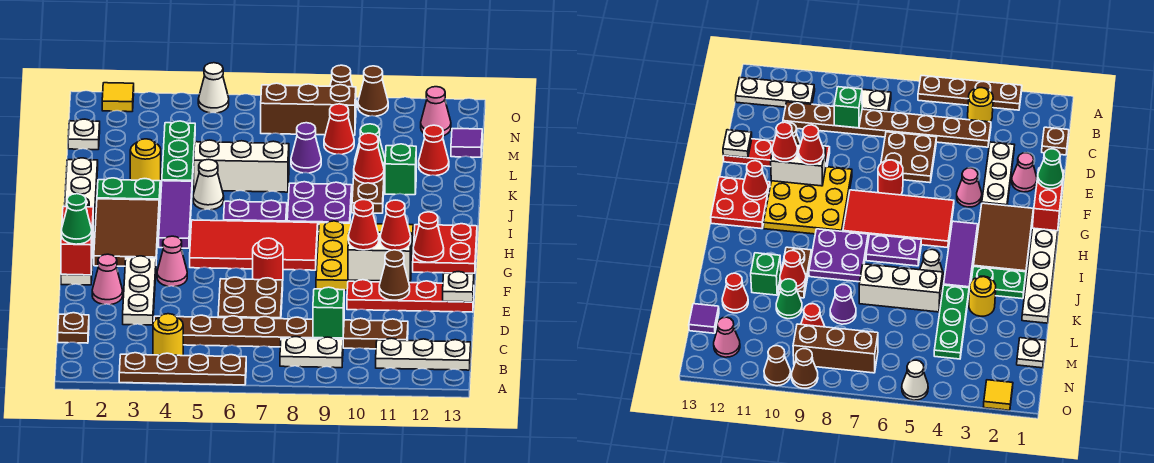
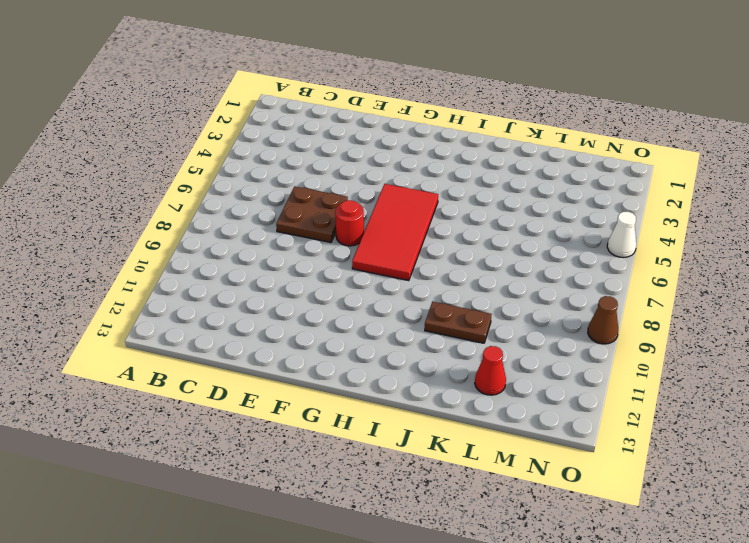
none -> brown 1x4 plate [119,353,246,385]
none -> yellow 1x1 round brick [153,314,183,356]
none -> white 1x2 plate [280,337,343,368]
none -> white 1x3 plate [376,338,471,370]

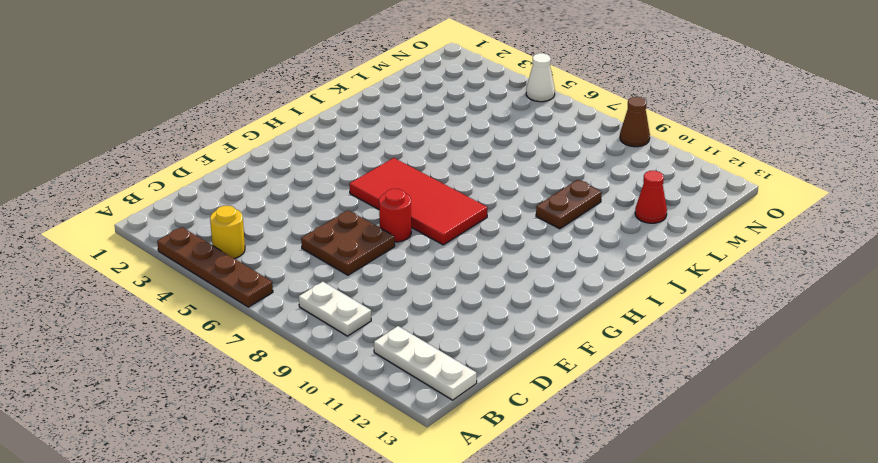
none -> brown 1x1 plate [58,313,89,343]
none -> brown 1x8 plate [154,315,408,349]
none -> white 1x3 plate [123,256,156,325]
none -> pink 1x1 cone [92,254,123,305]

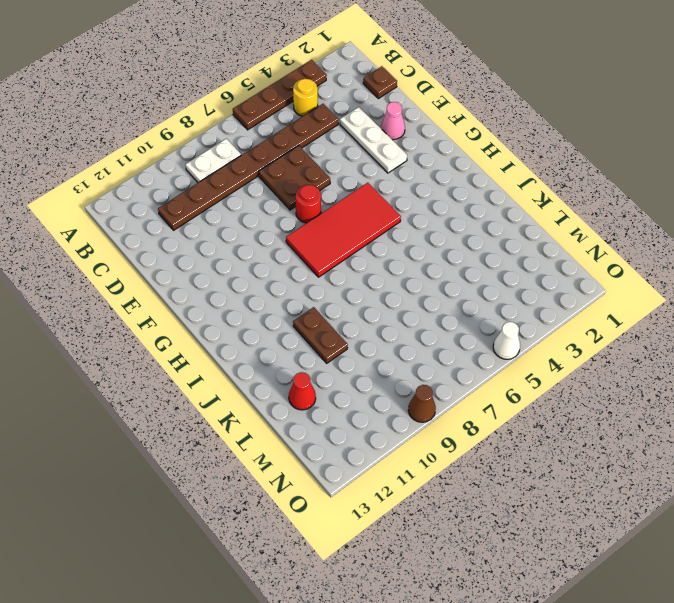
none -> white 1x3 plate [376,338,471,370]
none -> red 1x4 plate [347,280,474,312]
none -> white 1x6 plate [61,158,98,285]
none -> pink 1x1 cone [157,236,187,287]

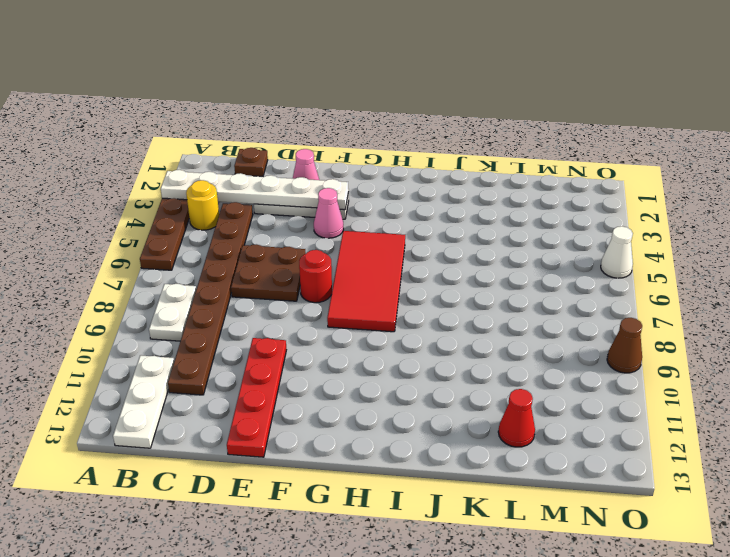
white 1x6 plate [161,170,349,210] -> white 1x6 plate moved to [61,158,98,285]
none -> yellow 3x3 plate [316,221,413,290]
none -> brown 2x3 tile [94,199,159,266]
none -> red 2x2 plate [413,224,477,273]
none -> purple 1x3 tile [159,181,192,248]

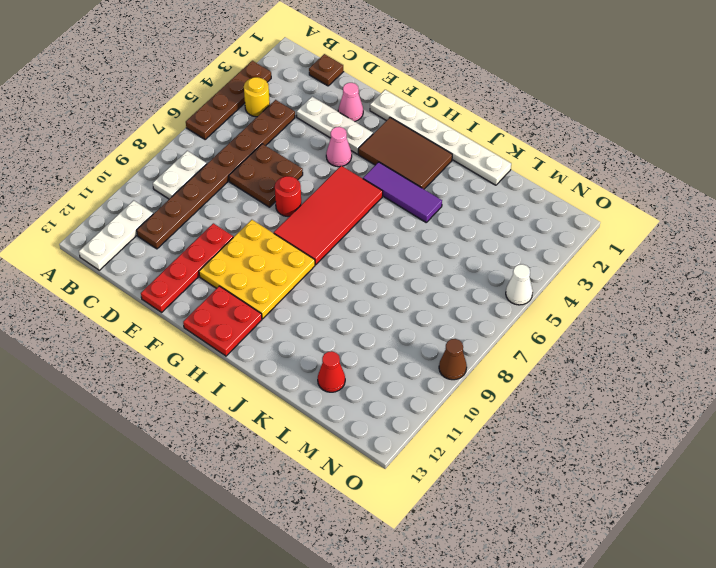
none -> purple 1x2 plate [224,200,287,222]
none -> purple 2x2 plate [287,182,352,232]
none -> green 1x2 plate [97,178,160,204]
none -> white 1x1 cone [193,159,224,210]

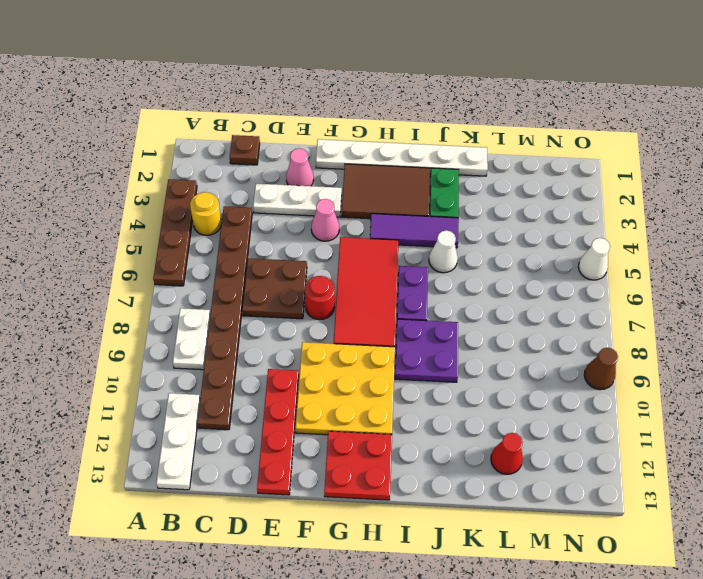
none -> brown 1x2 plate [352,166,385,213]
none -> yellow 1x1 round brick [130,139,161,181]
none -> green 1x3 plate [162,121,195,185]
none -> white 1x3 brick [194,140,289,192]

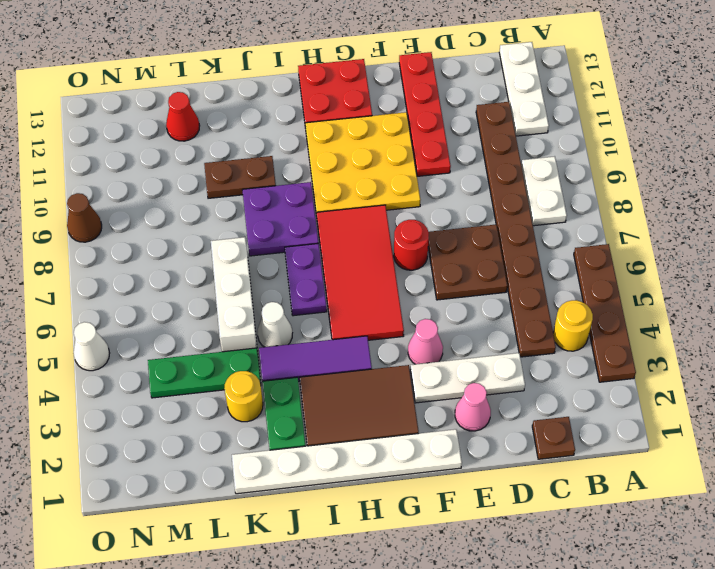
none -> green 1x1 brick [385,144,416,195]
none -> purple 1x1 cone [291,123,321,173]
none -> green 1x1 cone [355,124,385,166]
none -> white 1x1 plate [68,119,100,150]

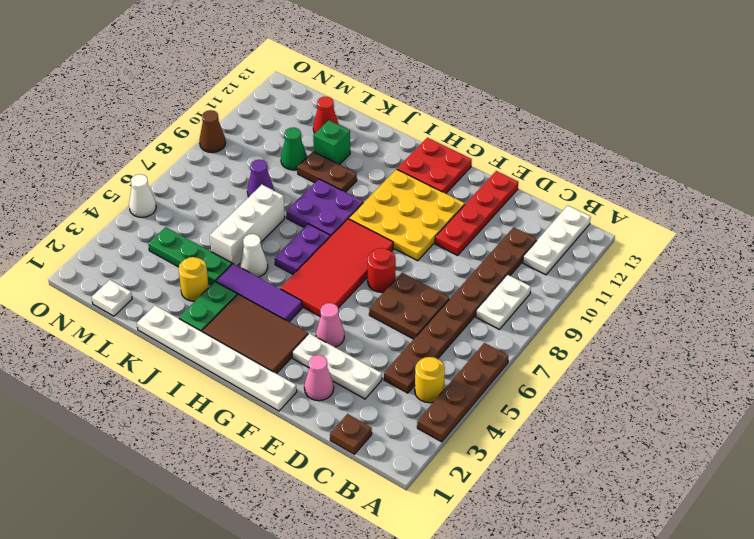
none -> red 1x1 cone [324,104,354,154]
none -> purple 1x1 tile [451,129,482,157]
none -> brown 1x3 brick [261,83,356,135]
none -> pink 1x1 cone [421,87,451,136]

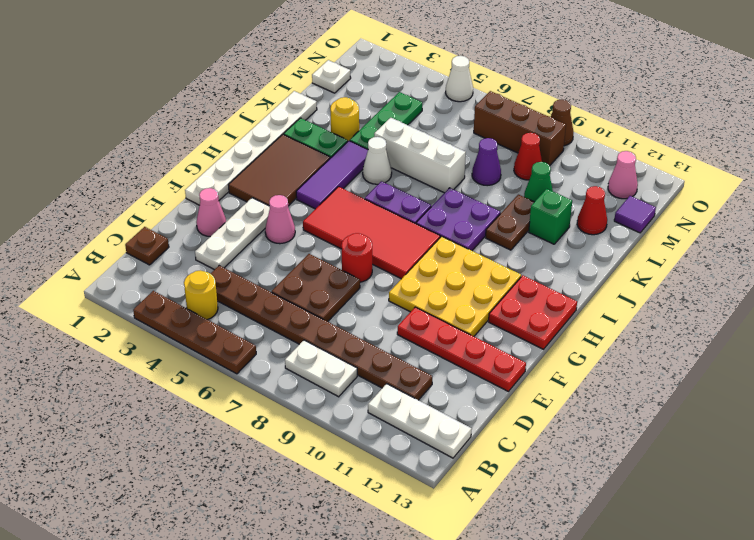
none -> yellow 1x1 tile [102,83,134,112]
none -> brown 1x1 cone [358,66,388,116]
none -> green 1x1 brick [313,287,344,338]
none -> brown 1x1 cone [379,250,410,300]

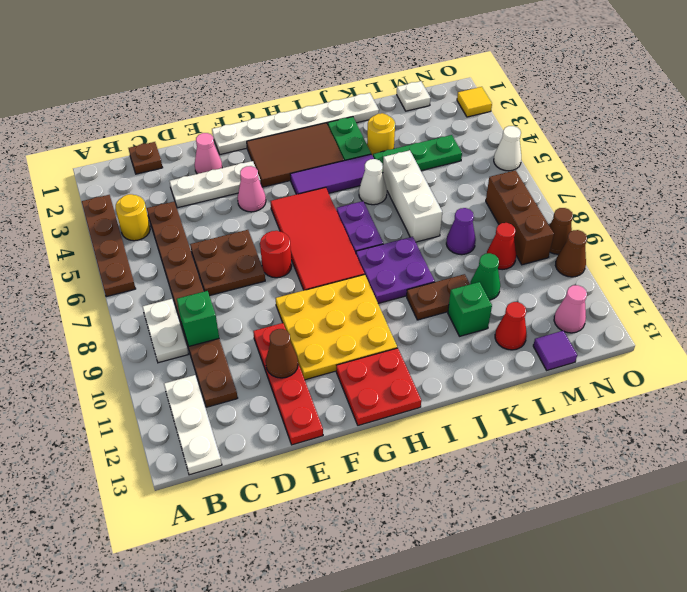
none -> white 1x1 plate [443,272,474,302]
none -> red 1x2 brick [61,206,93,275]
none -> white 1x2 brick [348,232,411,281]
none -> red 1x1 cone [413,212,444,262]

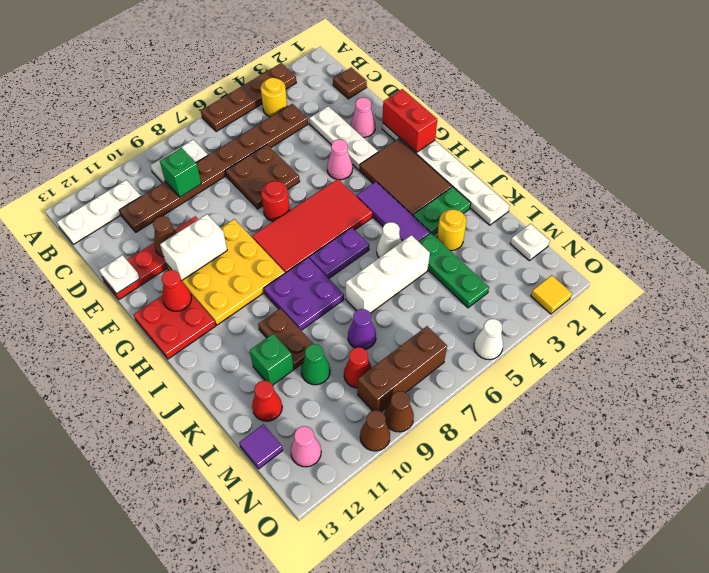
none -> red 1x1 cone [354,133,384,183]
none -> green 1x1 cone [61,194,92,244]
none -> red 1x1 cone [348,199,379,250]
none -> red 1x1 cone [380,200,411,250]

